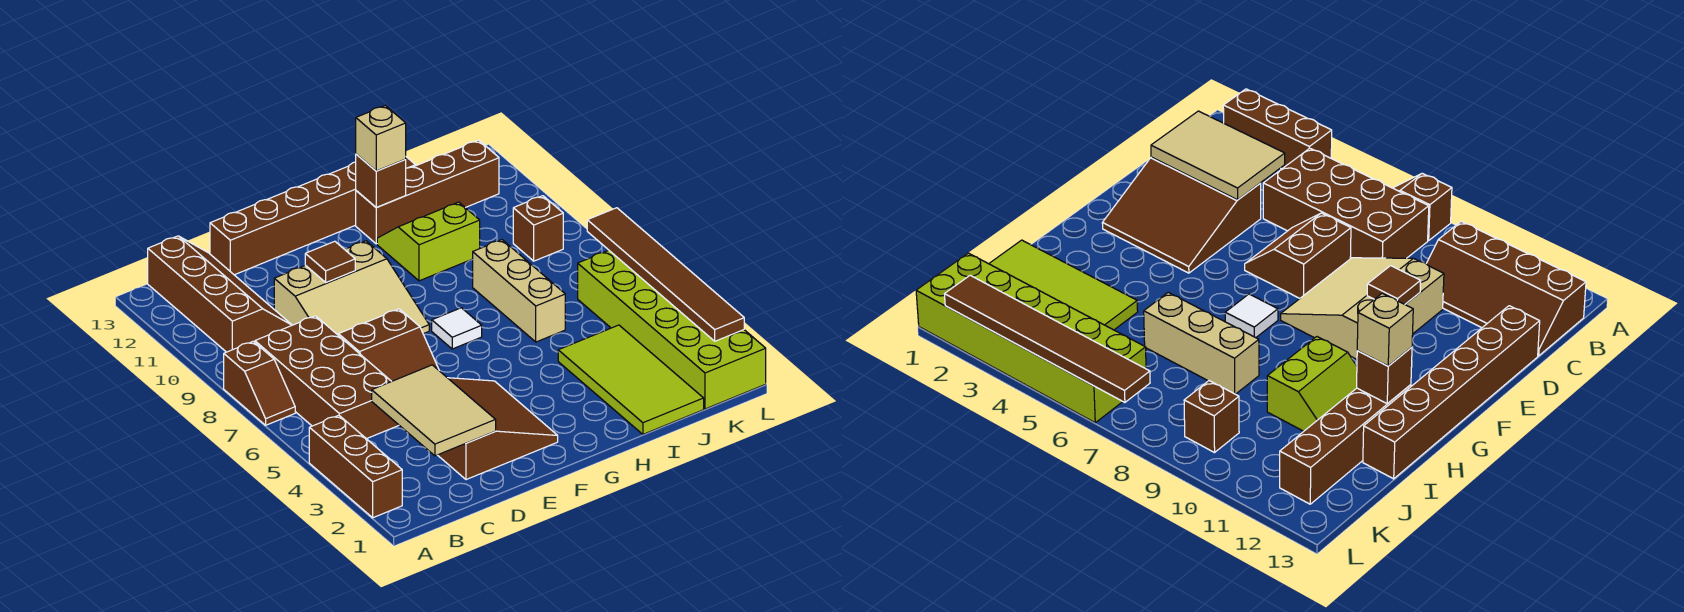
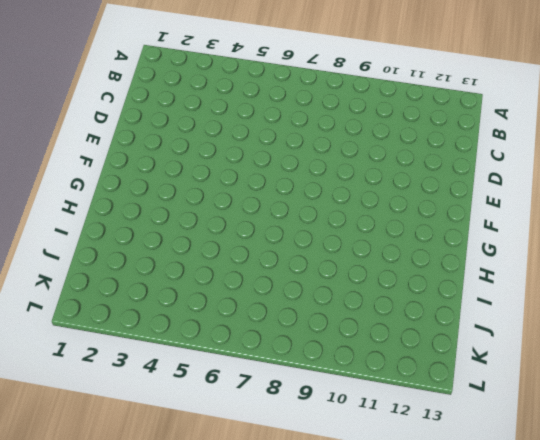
none -> brown 1x3 brick [309,415,402,518]
none -> brown 1x2 slope [224,341,295,425]
none -> brown 2x4 brick [255,316,399,439]

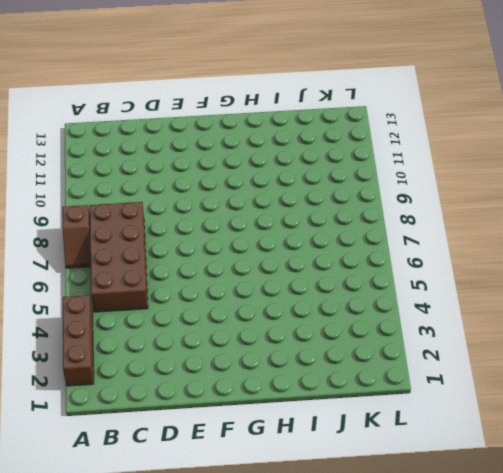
none -> brown 2x4 slope [148,236,292,352]
none -> brown 3x3 slope [438,378,558,480]
none -> brown 2x2 slope [338,309,439,381]

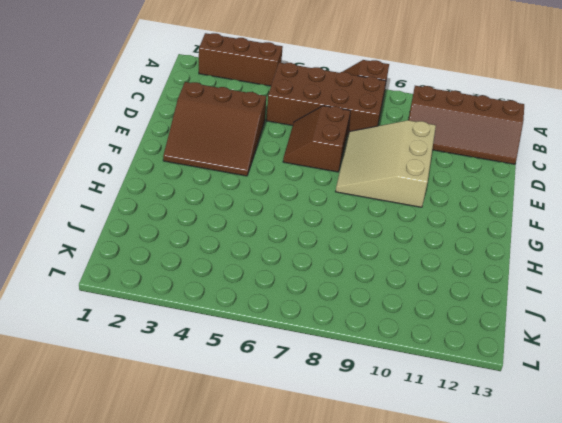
none -> brown 1x6 brick [210,157,416,275]
none -> white 1x1 tile [432,308,482,349]
none -> lime 2x2 slope [377,202,480,281]

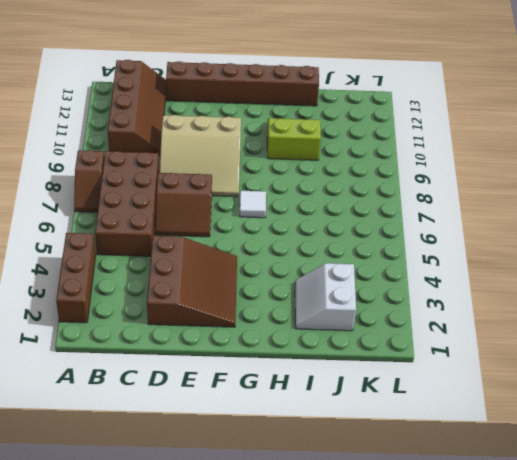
white 2x2 slope [295,263,356,331] -> lime 2x4 tile [558,325,704,434]
none -> brown 1x4 brick [356,140,499,244]
none -> tan 1x3 brick [473,240,565,342]
none -> lime 2x6 brick [578,250,766,409]

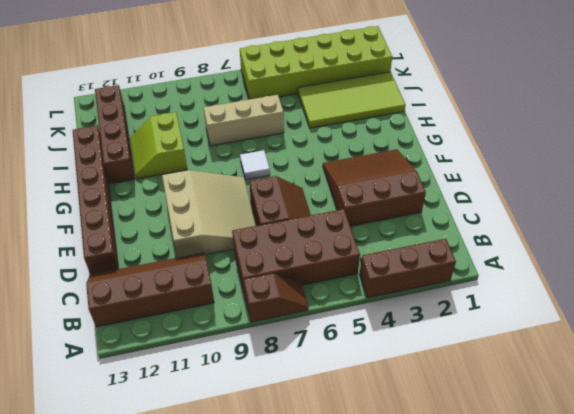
none -> brown 1x1 brick [513,196,563,261]
none -> tan 2x3 tile [372,365,496,456]
none -> brown 1x1 tile [305,241,355,282]

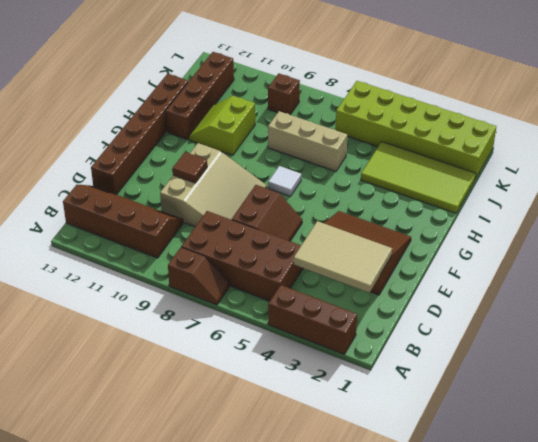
none -> brown 1x1 brick [356,154,406,208]
none -> brown 1x6 tile [587,208,744,341]
none -> tan 1x1 brick [356,106,406,171]

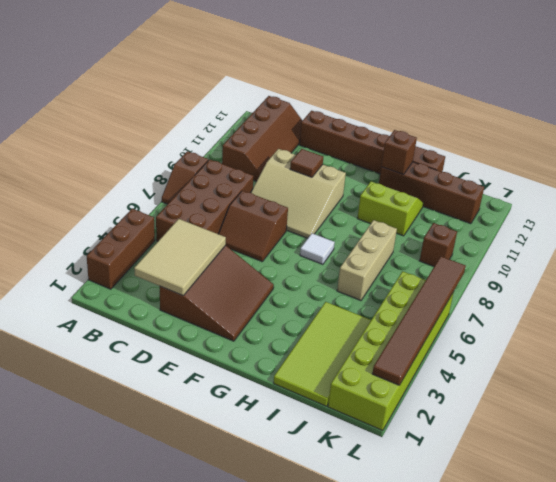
none -> tan 1x1 brick [356,106,406,171]

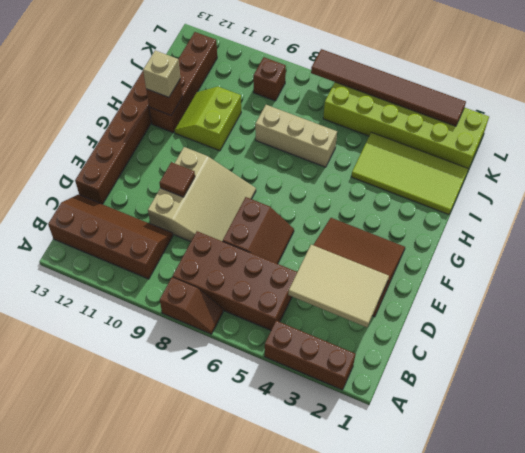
none -> white 1x1 tile [432,308,482,349]

